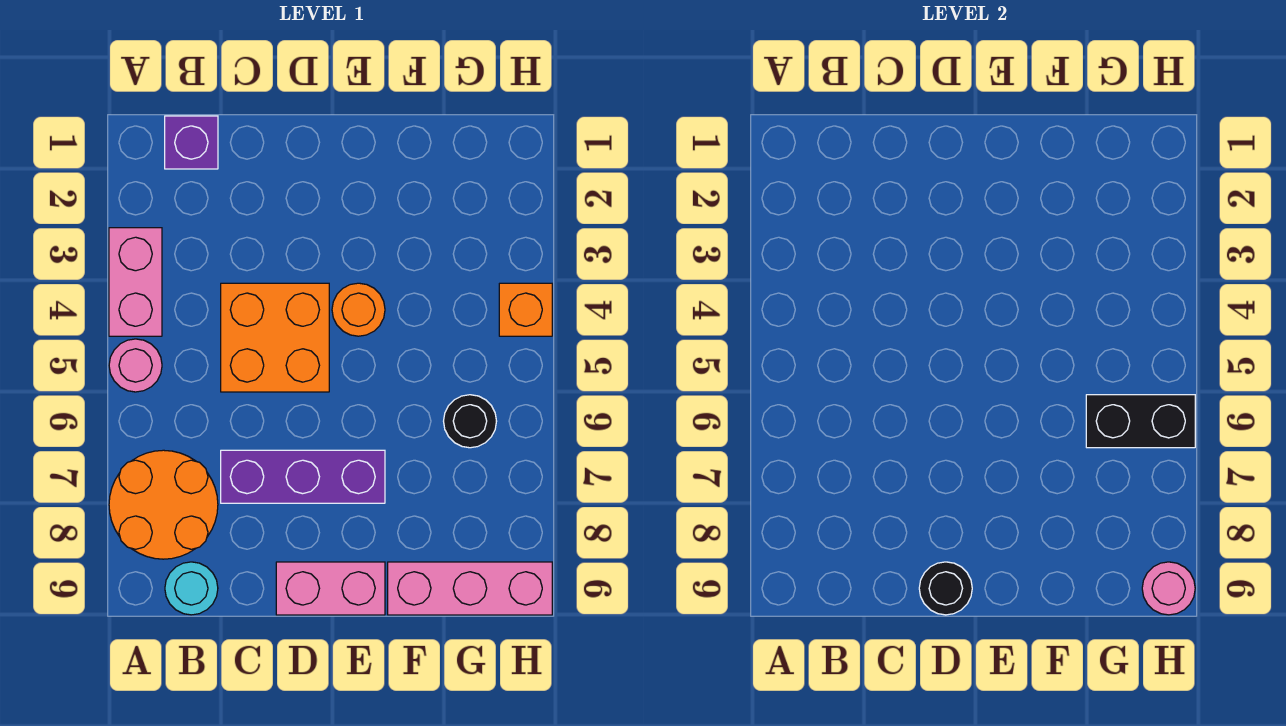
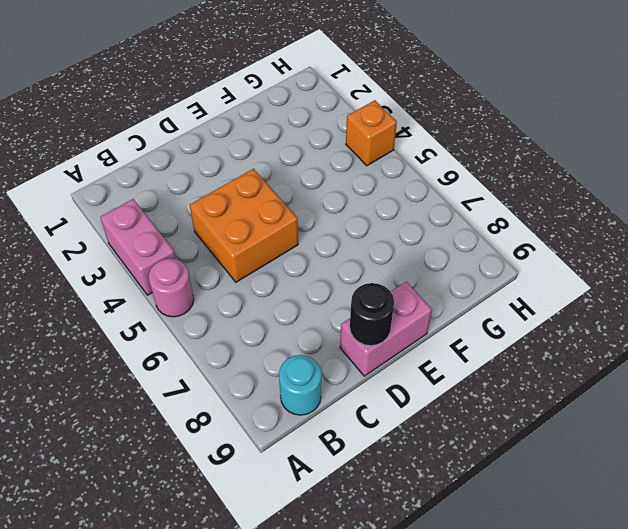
none -> orange 2x2 round brick [109,450,218,559]
none -> purple 1x1 brick [165,116,218,169]
none -> purple 1x3 brick [221,450,385,503]

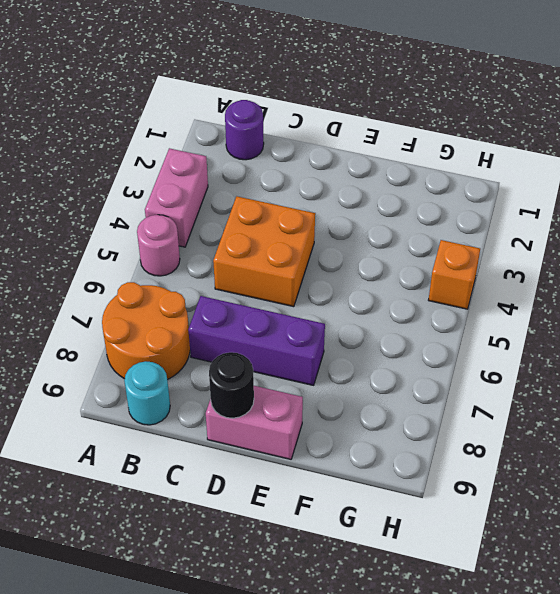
purple 1x1 round brick [225,100,264,160] -> purple 1x1 brick [165,116,218,169]
none -> orange 1x1 round brick [332,283,385,336]
none -> pink 1x3 brick [388,562,552,615]
none -> black 1x1 round brick [444,395,497,448]

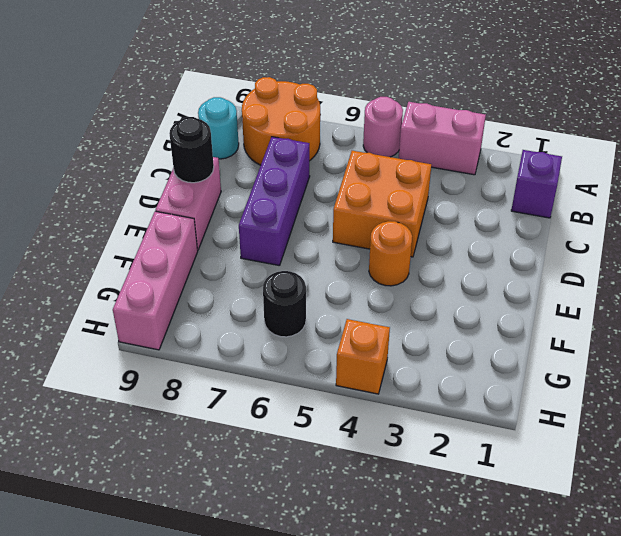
none -> black 1x2 brick [1086,395,1195,448]
none -> pink 1x1 round brick [1142,562,1195,615]

